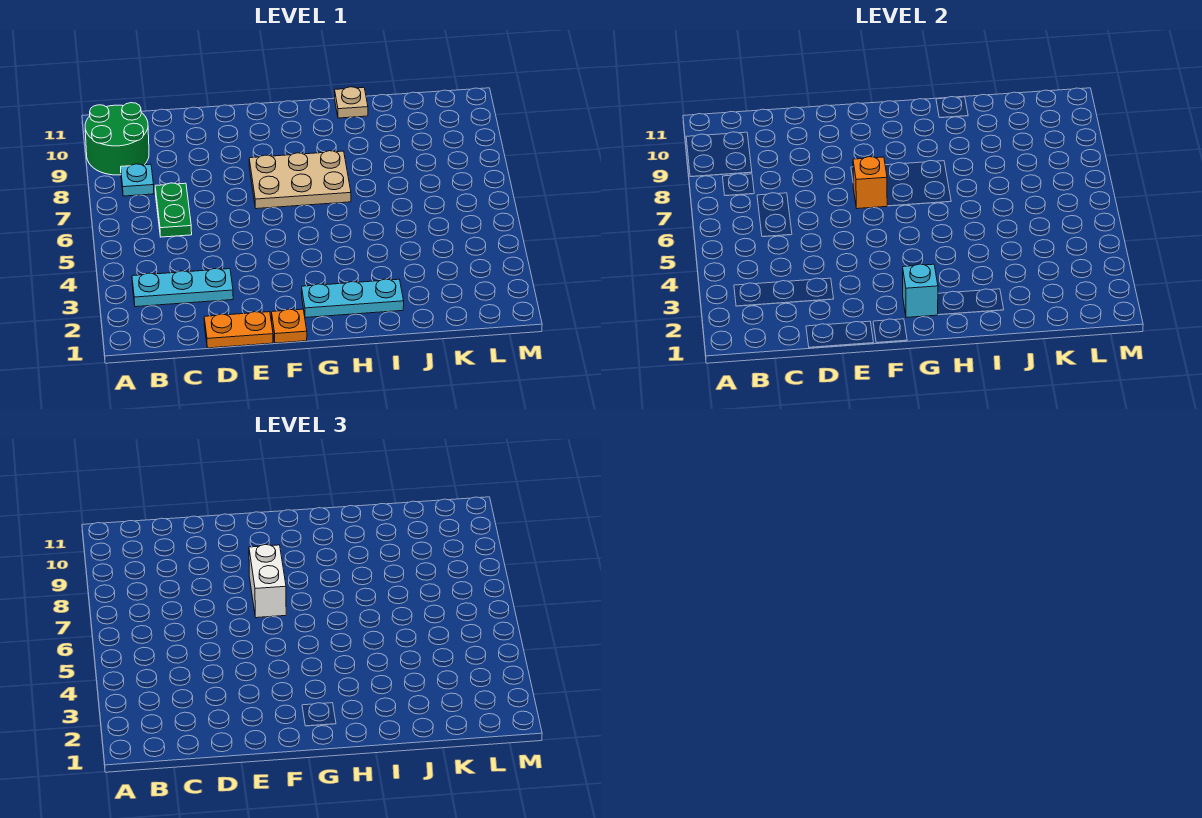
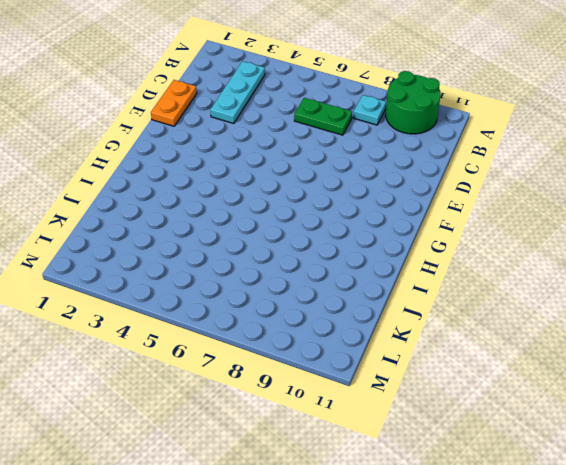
none -> orange 1x1 plate [272,309,307,343]
none -> tan 2x3 plate [249,151,351,209]
none -> cyan 1x3 plate [302,279,404,318]

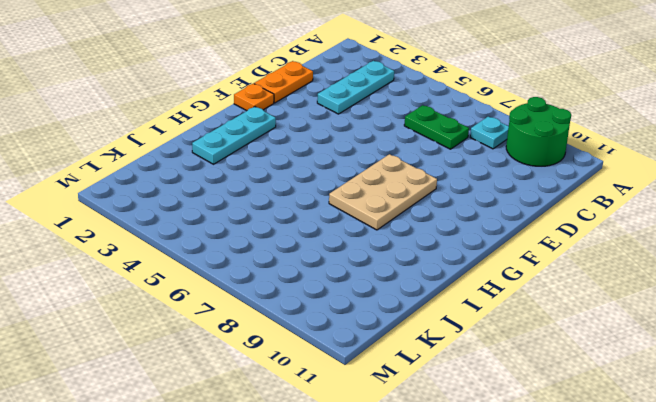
none -> tan 1x1 plate [335,87,368,118]
none -> orange 1x1 brick [853,157,887,209]
none -> cyan 1x1 brick [903,264,938,318]

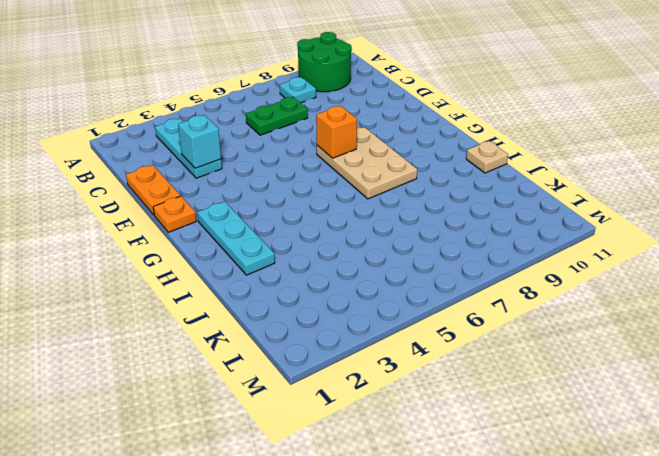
cyan 1x1 brick [178,115,221,168] -> cyan 1x1 brick moved to [903,264,938,318]
none -> white 1x2 brick [249,545,286,618]

